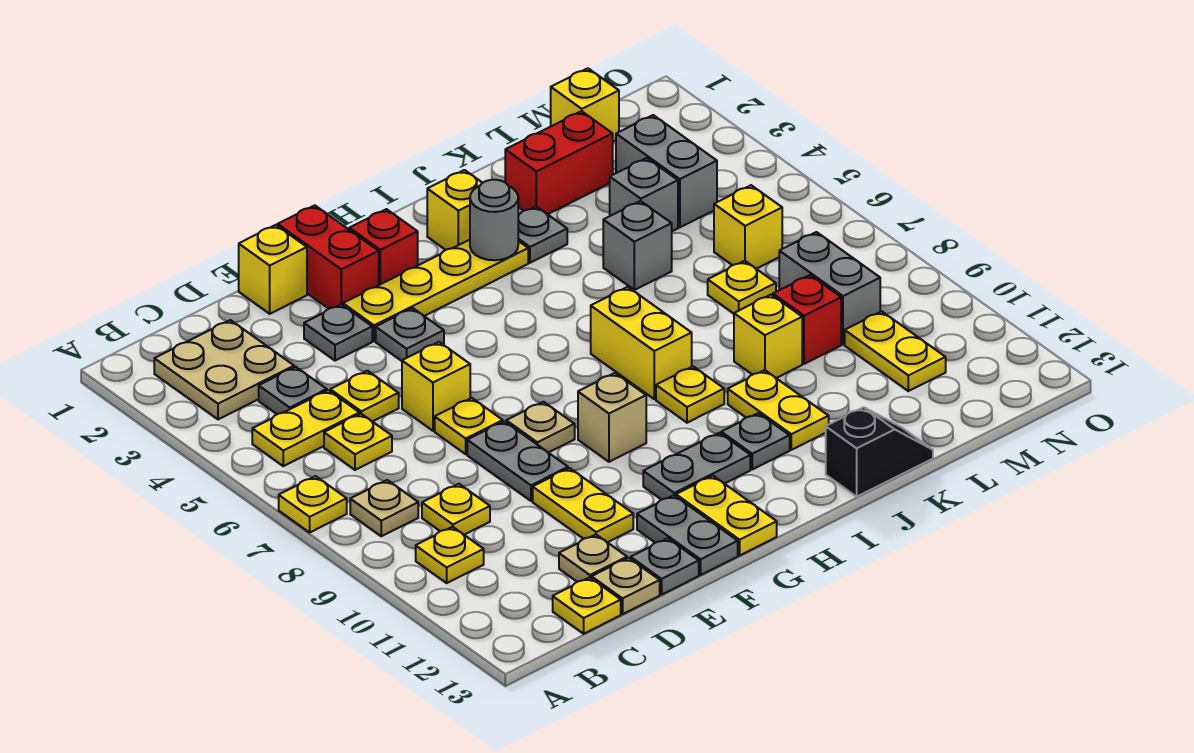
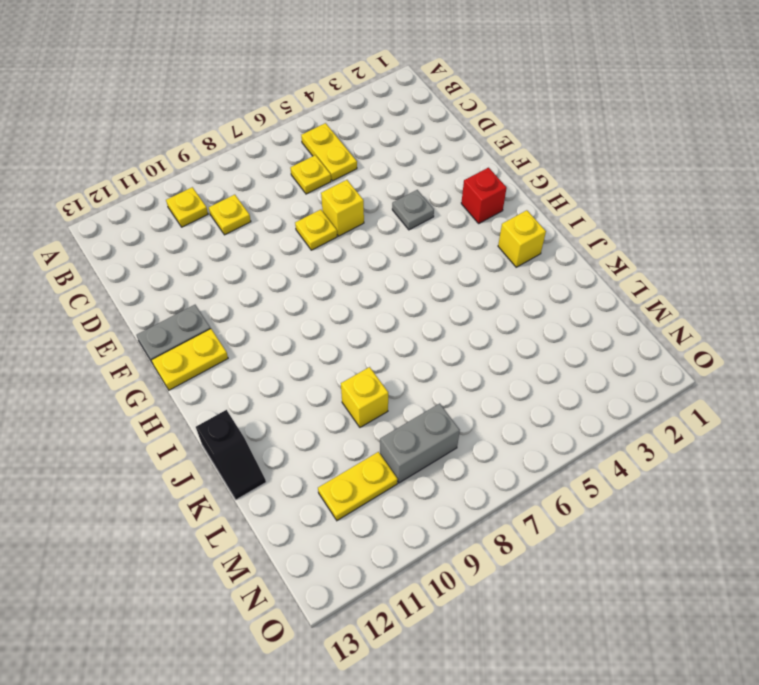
none -> yellow 1x1 plate [279,476,347,532]
none -> tan 2x2 plate [154,320,294,419]
none -> tan 1x1 plate [350,480,418,536]
none -> grey 1x1 plate [259,367,327,414]

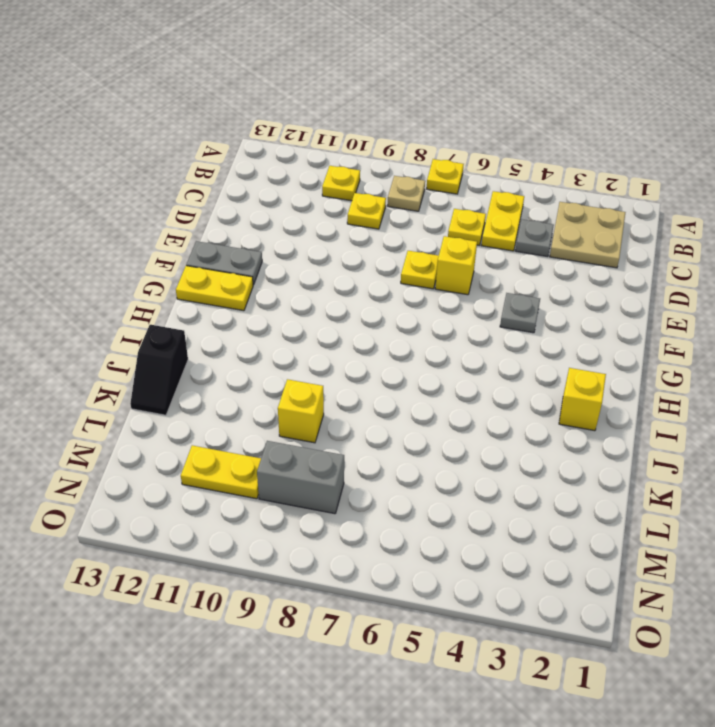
none -> yellow 1x1 plate [553,577,621,634]
none -> yellow 1x1 plate [330,371,399,422]
none -> tan 1x1 plate [559,535,627,582]
none -> tan 1x1 plate [592,558,660,614]

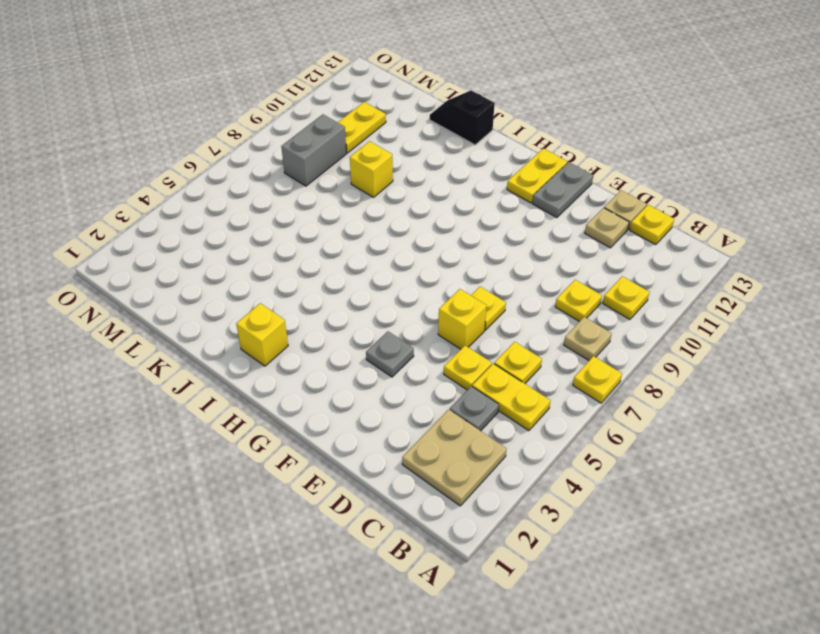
none -> yellow 1x1 brick [239,225,307,314]
none -> grey 1x1 plate [304,304,372,361]
none -> grey 1x2 plate [467,421,568,501]
none -> yellow 1x2 plate [533,468,633,542]

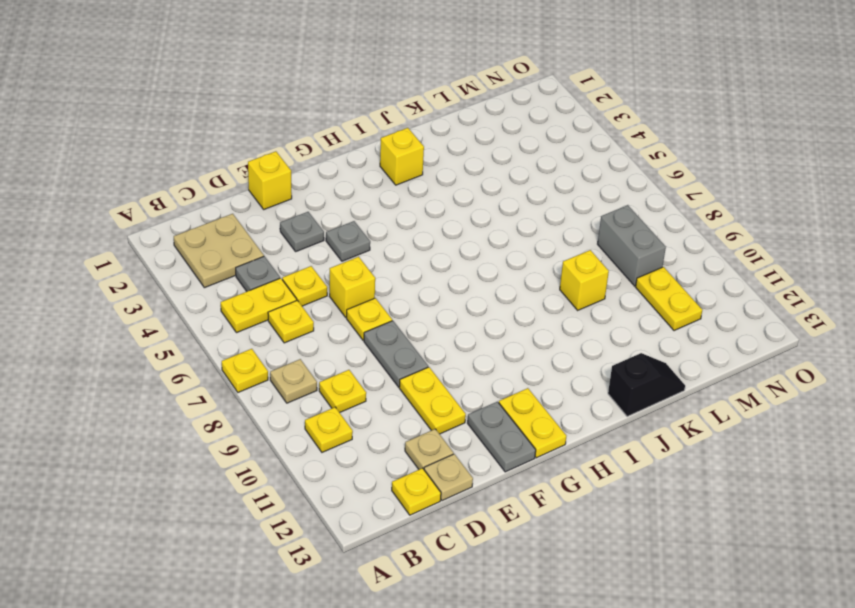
none -> grey 1x1 plate [631,538,699,594]
none -> red 1x2 brick [278,205,379,309]
none -> yellow 1x4 plate [343,240,528,341]
none -> tan 1x1 plate [506,402,575,453]

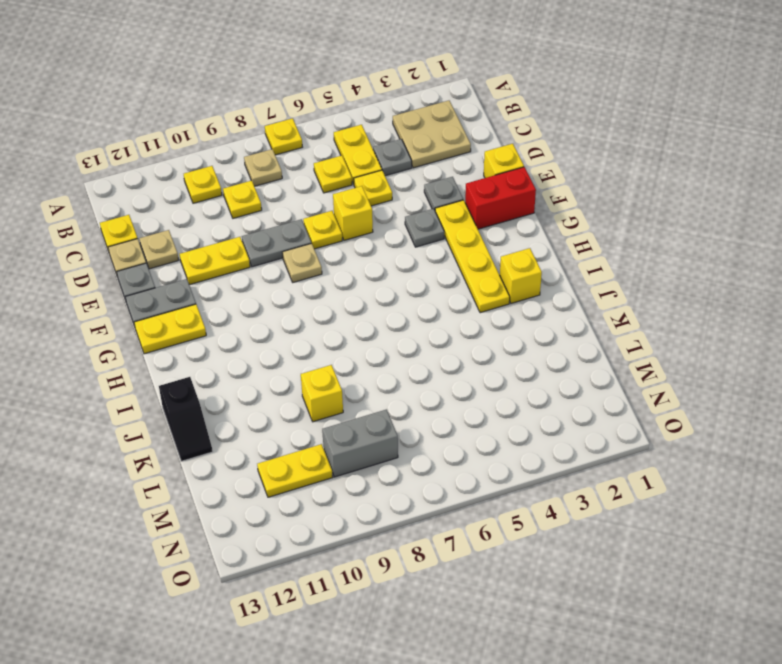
none -> red 1x1 brick [349,209,418,285]
none -> tan 1x1 brick [578,373,646,462]
none -> grey 1x2 plate [643,433,750,500]
none -> yellow 1x2 brick [591,287,692,399]

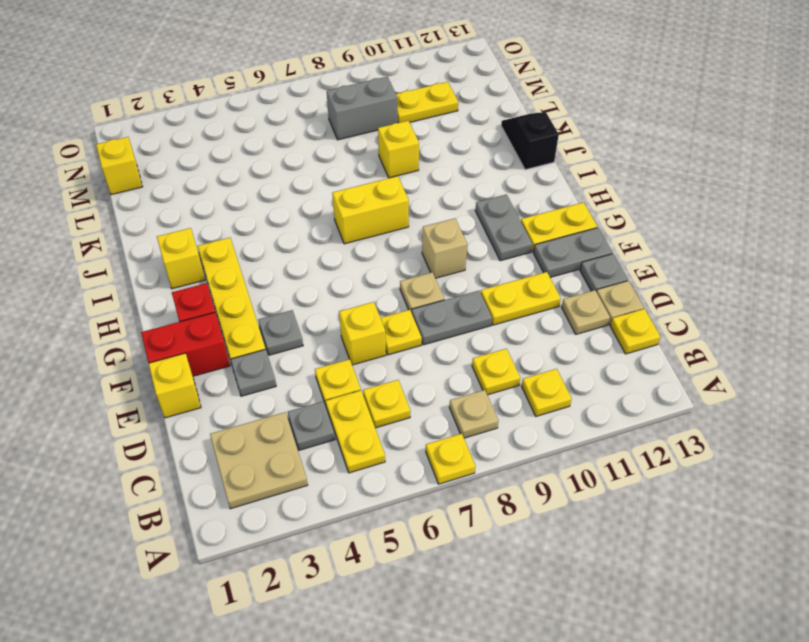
none -> yellow 1x1 plate [656,366,724,423]
none -> grey 1x1 plate [721,413,790,469]
none -> grey 1x1 plate [518,206,567,263]
none -> yellow 1x2 plate [728,370,829,450]

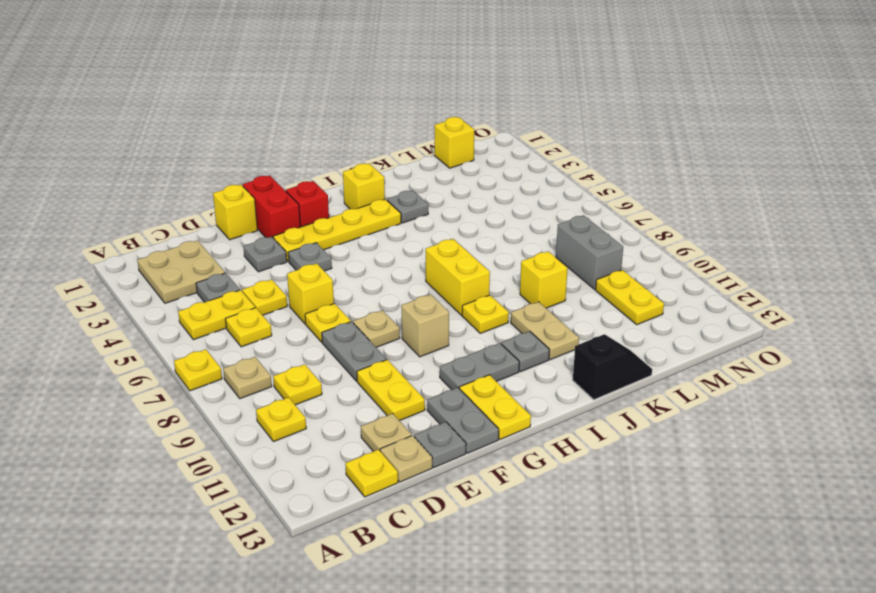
tan 1x2 plate [511,302,579,360] -> yellow 1x2 plate [728,370,829,450]
none -> red 1x2 brick [505,111,613,214]
none -> grey 1x1 brick [603,201,672,290]
none -> grey 1x1 brick [610,158,678,231]
none -> yellow 1x1 plate [708,261,776,314]

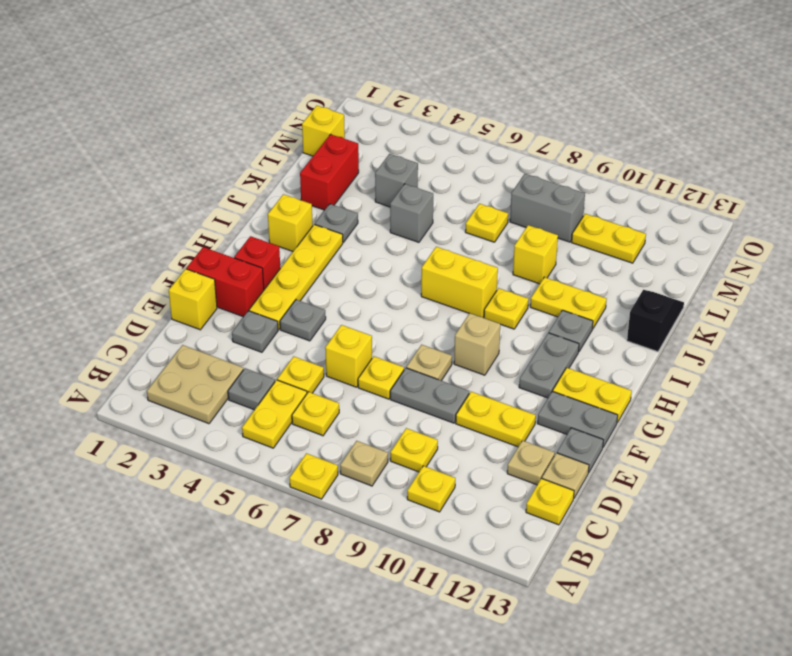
none -> red 1x1 brick [773,275,841,364]
none -> grey 1x2 brick [616,115,717,227]
none -> yellow 1x1 brick [714,185,782,269]
none -> grey 1x1 round brick [470,180,518,260]

